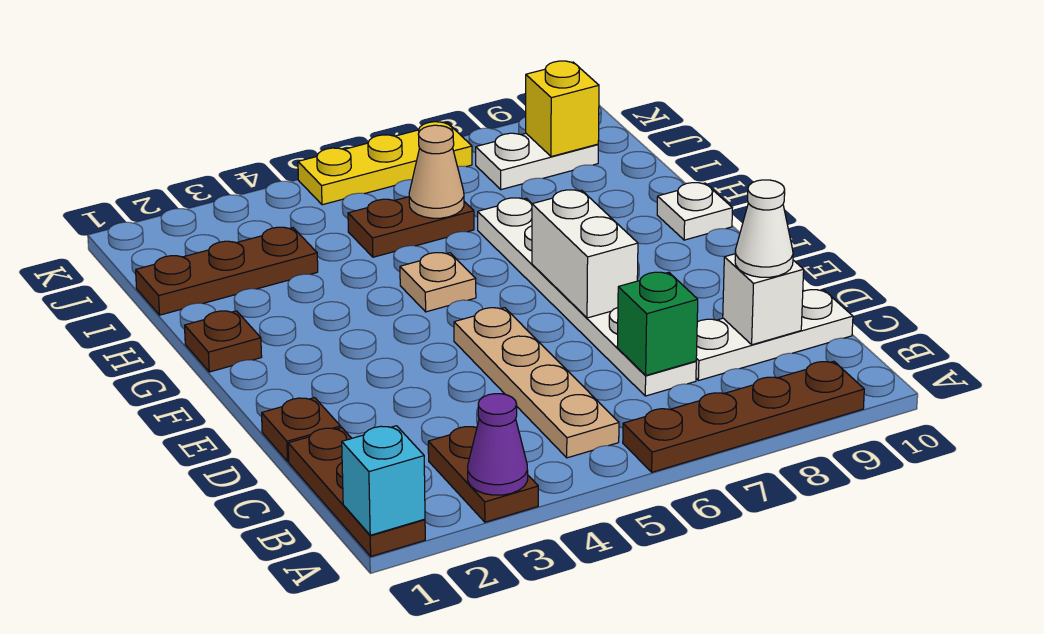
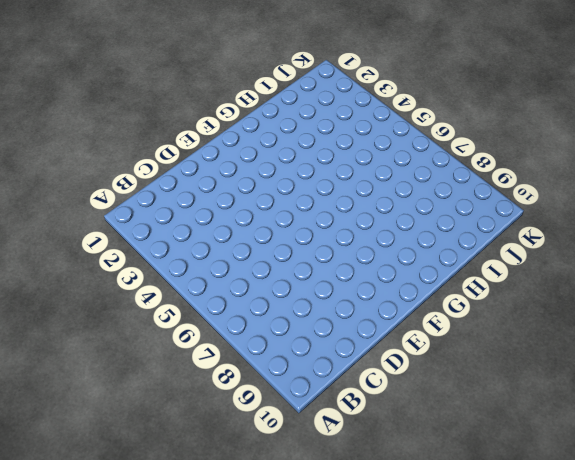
none -> brown 1x3 plate [288,428,425,556]
none -> brown 1x2 plate [428,427,538,522]
none -> brown 1x4 plate [623,361,864,472]

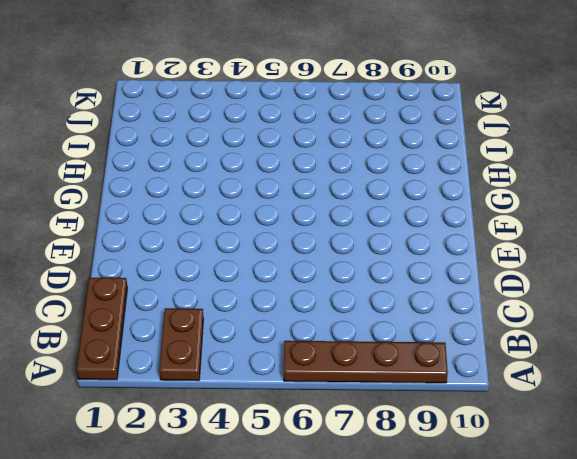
none -> tan 1x4 plate [454,308,619,458]
none -> white 1x6 plate [478,198,696,396]
none -> white 1x3 plate [696,290,853,381]

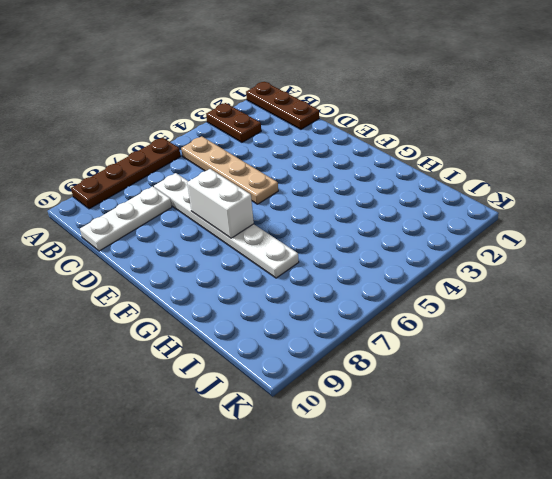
none -> brown 1x1 plate [262,398,341,461]
none -> brown 1x1 plate [185,311,262,372]
none -> tan 1x1 plate [400,253,476,312]

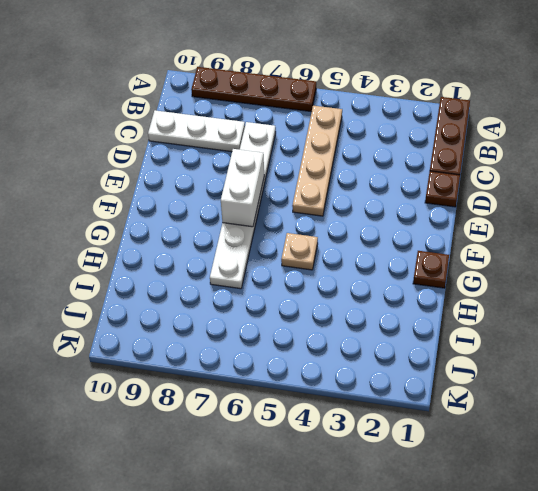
none -> brown 1x2 plate [428,427,538,522]
none -> white 1x1 plate [657,183,732,240]
none -> brown 1x3 plate [136,227,318,315]

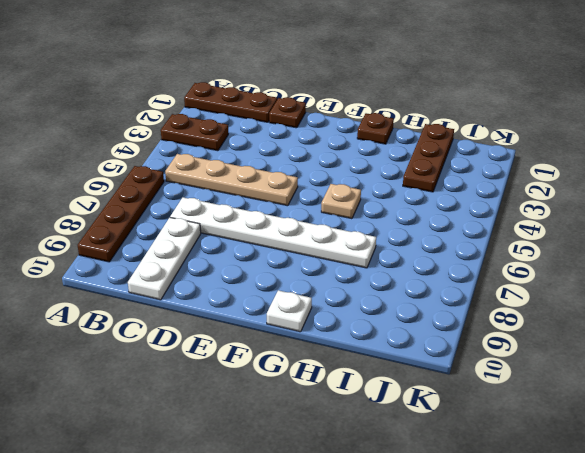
none -> brown 1x2 plate [348,197,474,257]
none -> white 1x2 plate [476,133,598,190]
none -> yellow 1x3 plate [298,122,472,205]

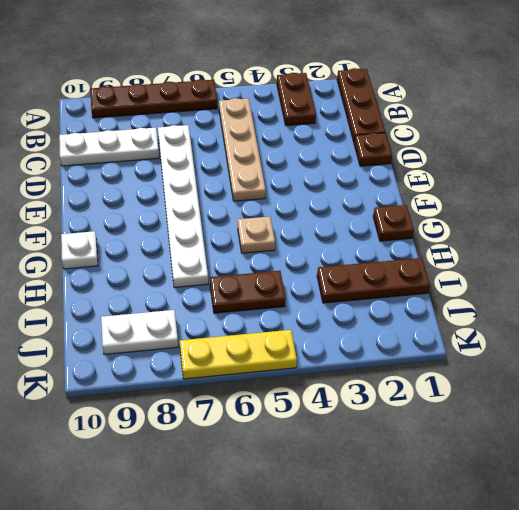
none -> cyan 1x1 brick [342,426,425,535]
none -> purple 1x1 cone [468,394,528,495]
none -> green 1x1 brick [617,272,698,375]

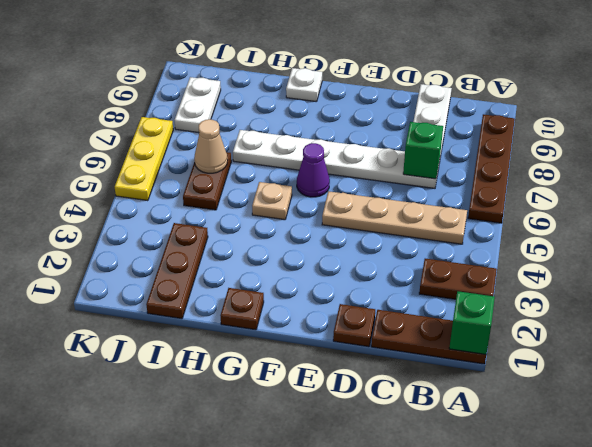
green 1x1 brick [449,291,495,354] -> cyan 1x1 brick [342,426,425,535]
purple 1x1 cone [297,143,330,197] -> purple 1x1 cone moved to [468,394,528,495]
none -> white 1x1 brick [723,254,804,345]
none -> white 1x2 brick [532,190,638,318]
none -> yellow 1x1 brick [526,61,599,157]

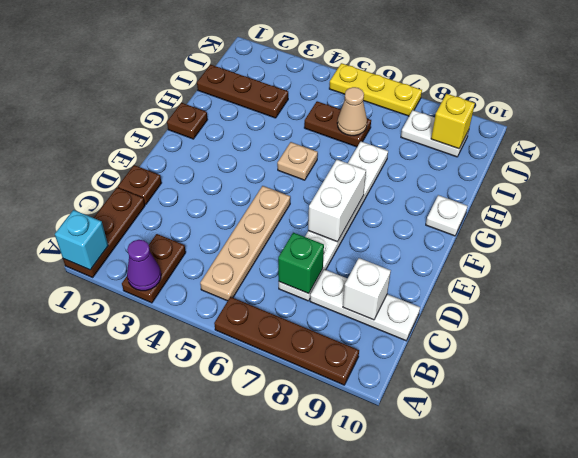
none -> white 1x1 cone [735,180,793,277]

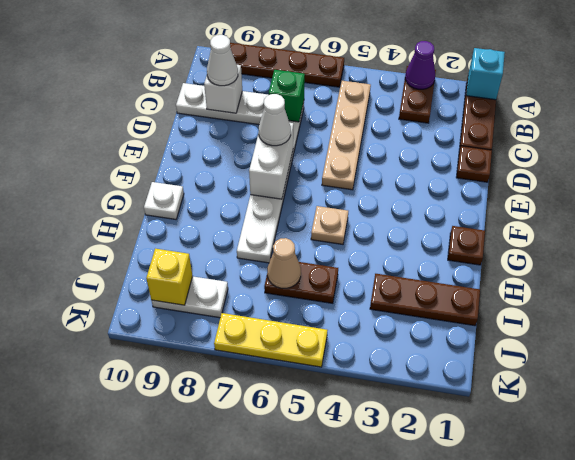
white 1x1 cone [259,94,291,146] -> none

